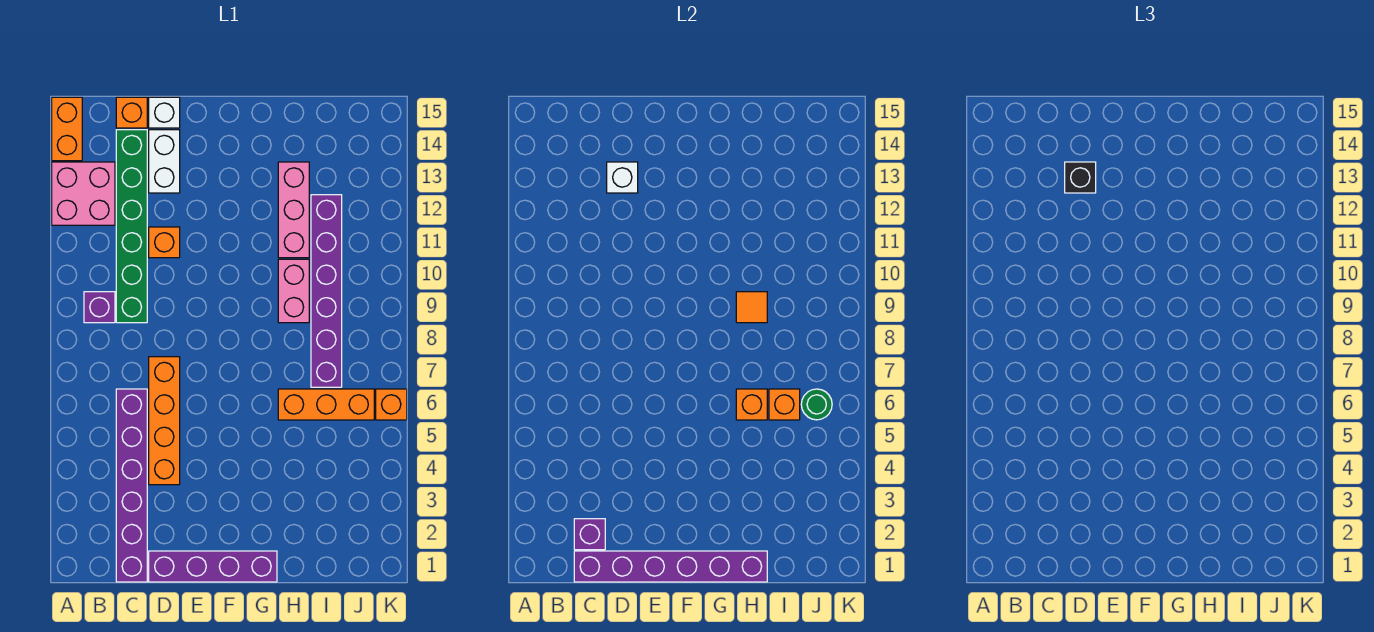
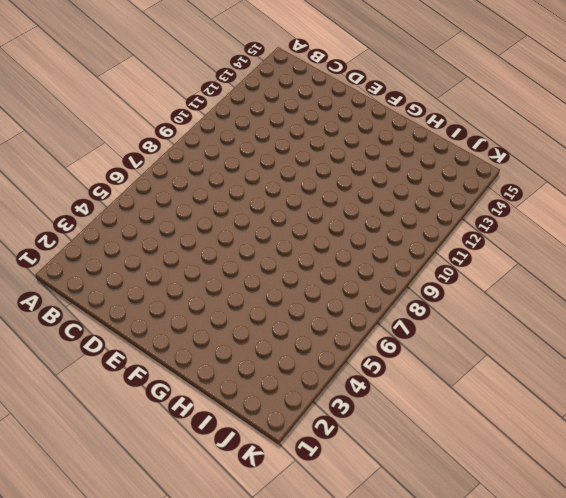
none -> pink 2x2 brick [52,162,115,225]
none -> orange 1x2 brick [52,97,82,161]
none -> purple 1x1 brick [84,292,115,323]

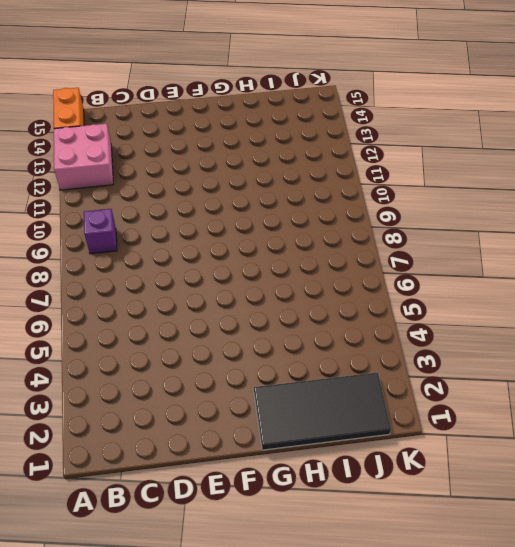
black 2x4 tile [254,372,391,450] -> purple 1x4 brick [149,551,277,582]
none -> purple 1x6 brick [116,389,147,582]
none -> green 1x6 brick [116,130,147,323]
none -> orange 1x1 brick [116,97,147,128]

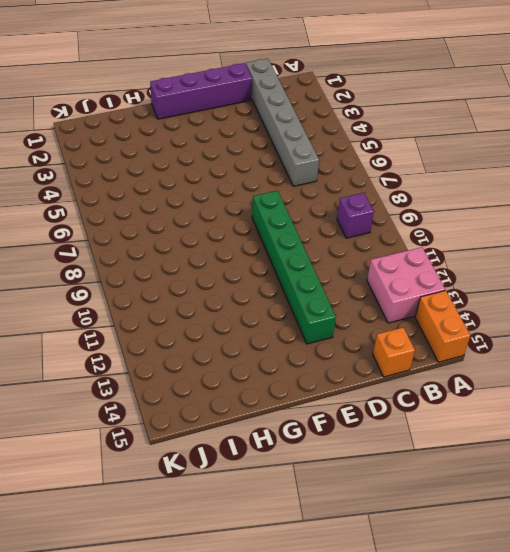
grey 1x6 brick [246,59,319,186] -> purple 1x6 brick [116,389,147,582]
green 1x6 brick [252,191,336,344] -> green 1x6 brick moved to [116,130,147,323]
none -> orange 1x4 brick [149,357,180,485]
none -> orange 1x1 brick [149,227,180,258]
none -> white 1x2 brick [149,130,180,193]

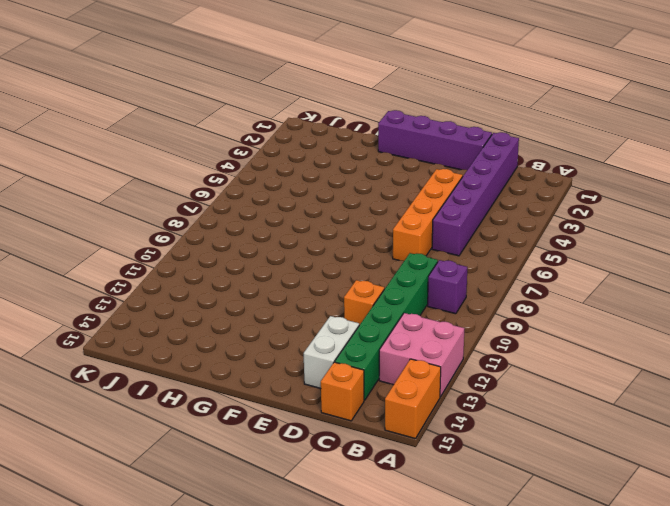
none -> white 1x1 brick [149,97,180,128]
none -> orange 1x3 brick [278,389,374,420]
none -> pink 1x2 brick [278,259,309,323]

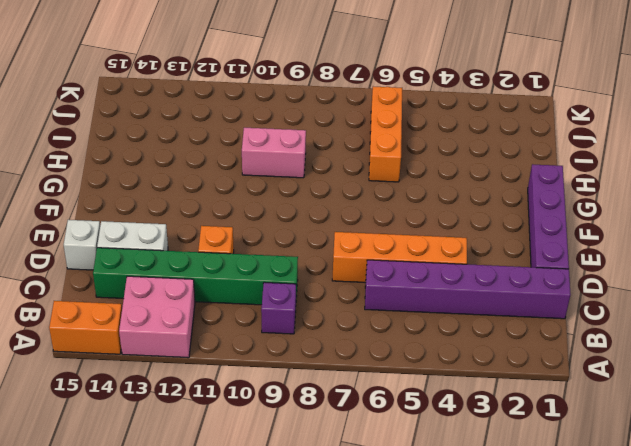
none -> orange 1x1 brick [116,97,147,128]
none -> pink 1x3 brick [278,162,309,258]
none -> purple 1x6 brick [311,195,342,387]

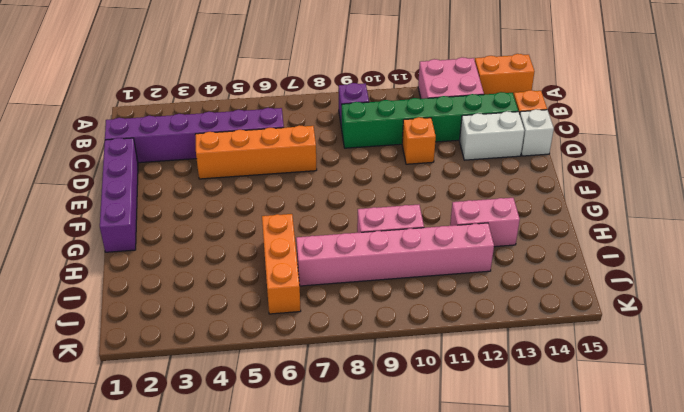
pink 1x2 brick [450,198,520,247] -> pink 1x3 brick [278,162,309,258]
pink 1x6 brick [296,223,494,286] -> purple 1x6 brick [311,195,342,387]
none -> orange 1x1 brick [376,389,407,420]
none -> purple 1x6 brick [574,551,767,582]
none -> purple 1x1 brick [574,519,605,550]

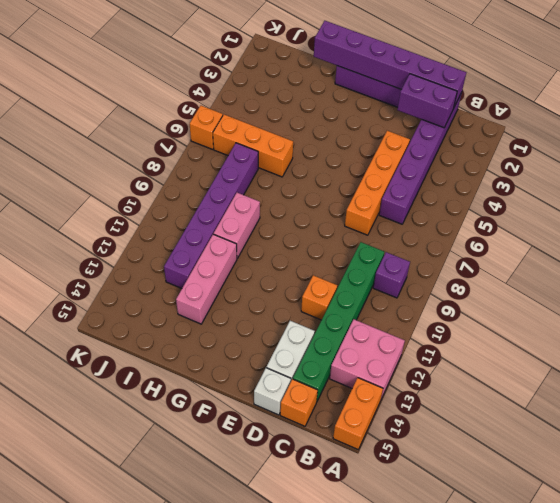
purple 1x2 brick [397,74,457,128] -> purple 1x1 brick [574,519,605,550]
none -> white 1x1 brick [607,162,638,193]
none -> orange 1x1 brick [736,389,767,420]
none -> orange 1x1 tile [736,292,767,323]

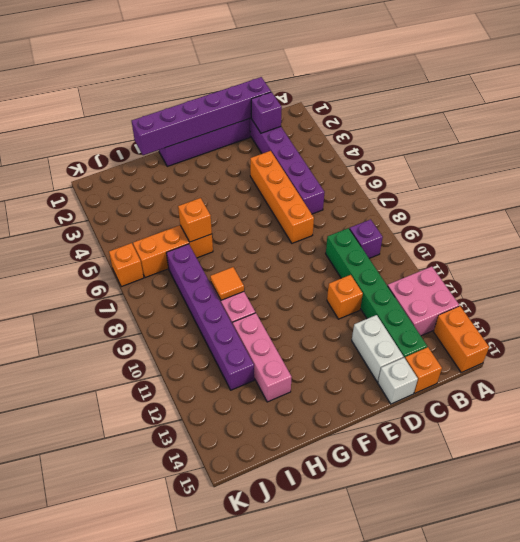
none -> white 1x1 brick [607,162,638,193]
none -> orange 1x1 brick [769,389,800,420]
none -> green 1x1 round brick [801,389,832,420]

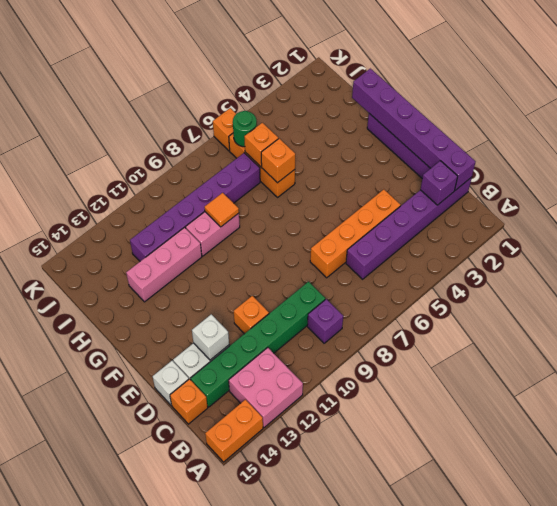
none -> black 1x1 brick [1065,162,1096,193]

